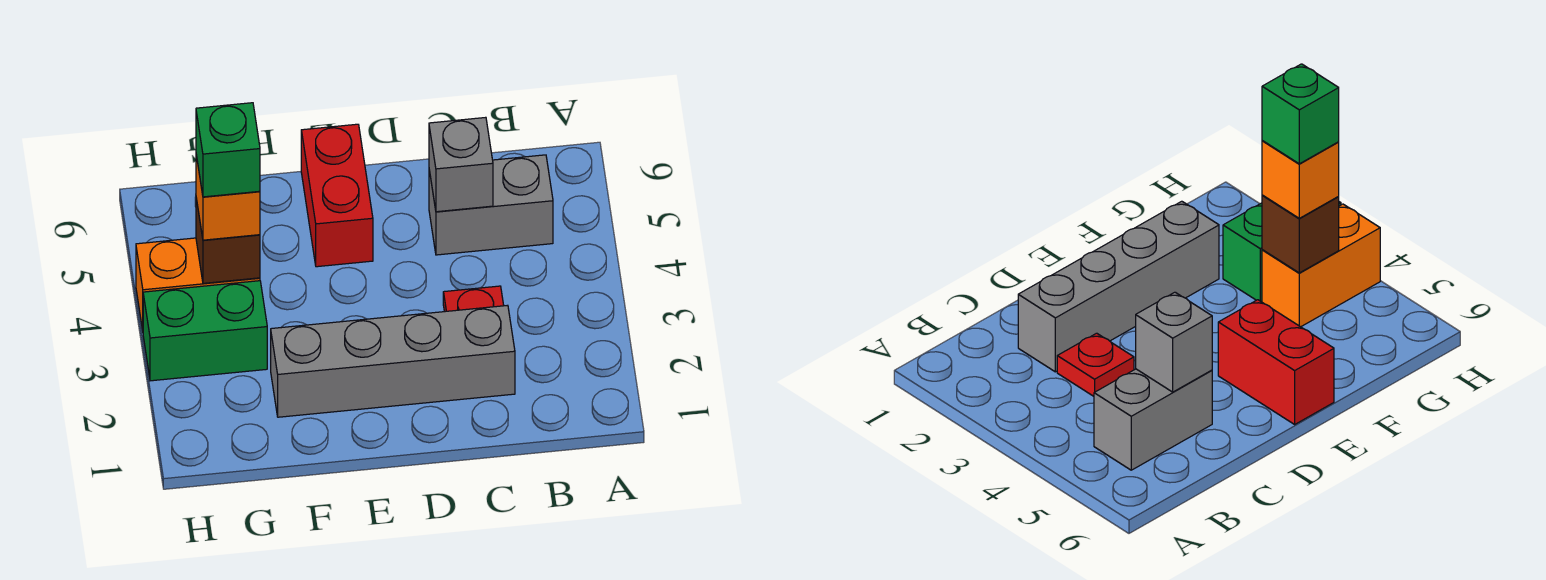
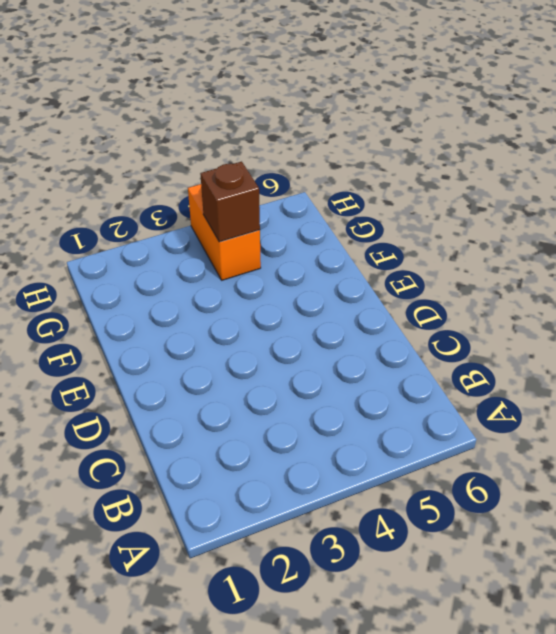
none -> grey 1x2 brick [429,155,553,255]
none -> grey 1x4 brick [271,305,515,417]

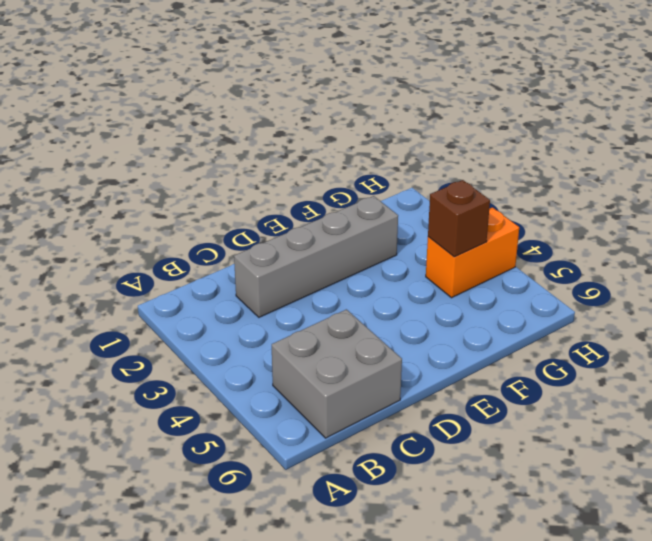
grey 2x2 brick [272,309,402,438] -> grey 1x2 brick [429,155,553,255]
none -> red 1x1 plate [443,286,504,312]
none -> red 1x2 brick [301,124,373,267]

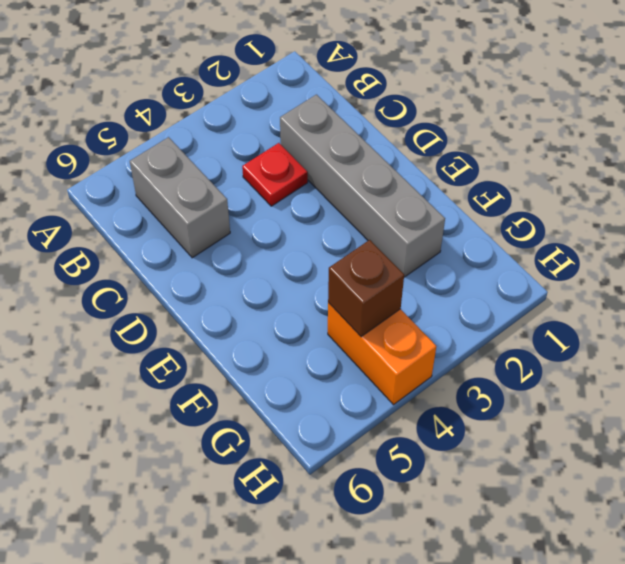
none -> red 1x2 brick [301,124,373,267]
none -> green 1x2 brick [143,281,267,381]

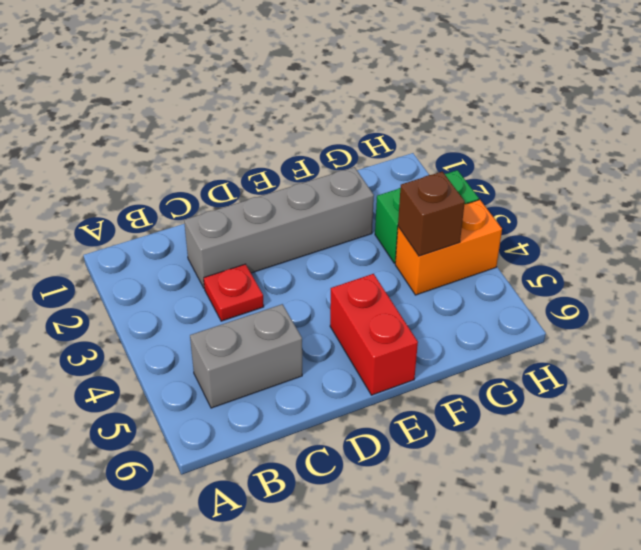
none -> grey 1x1 brick [429,117,493,212]
none -> orange 1x1 brick [196,155,260,240]

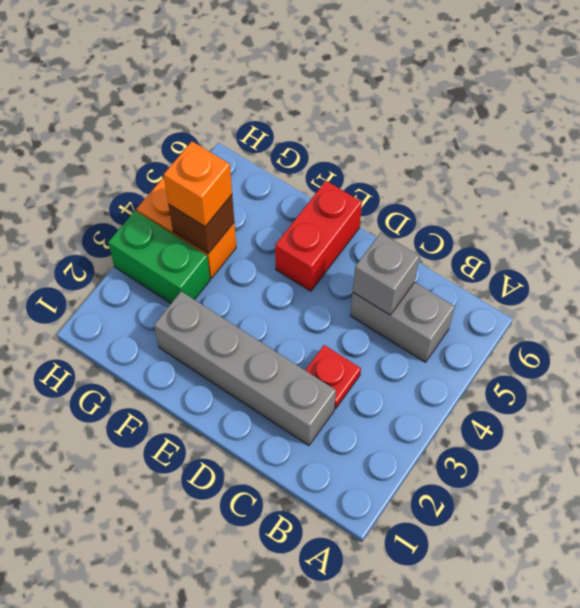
none -> green 1x1 brick [196,103,260,197]

